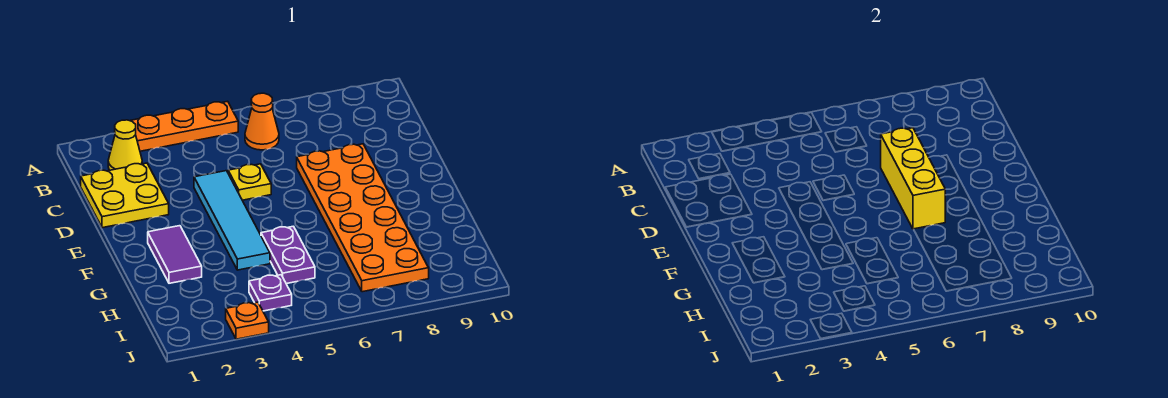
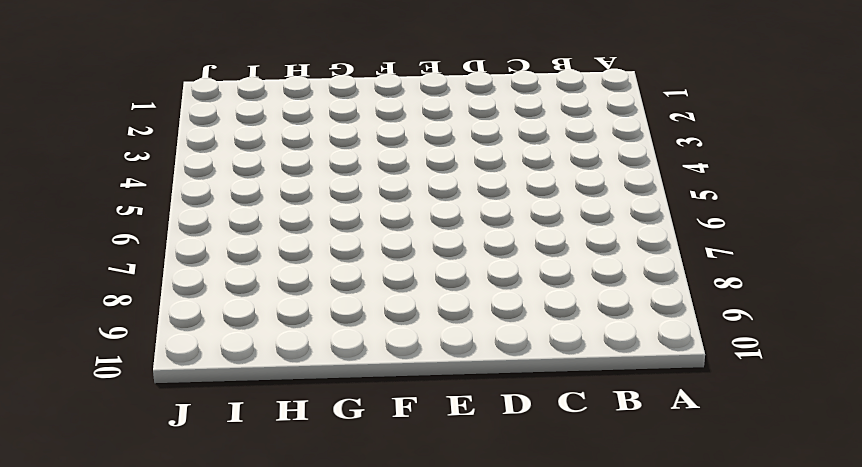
none -> orange 1x3 plate [130,101,238,151]
none -> yellow 1x1 cone [108,120,142,170]
none -> orange 1x1 cone [245,93,279,150]

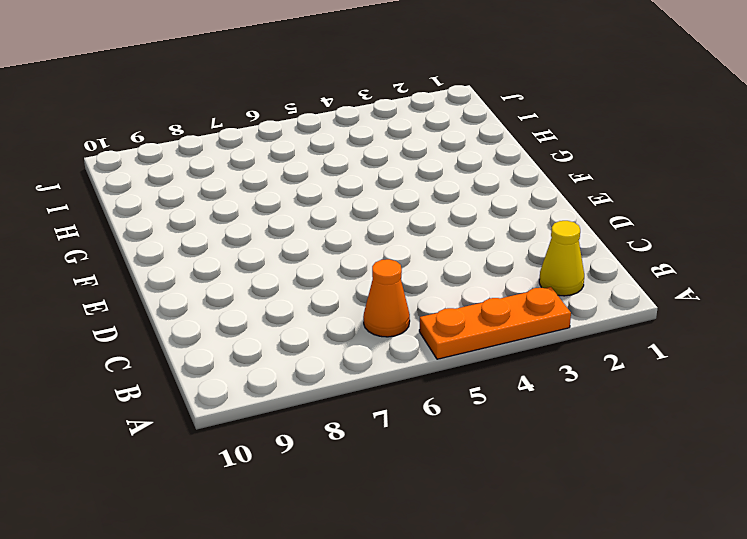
none -> yellow 2x2 plate [81,163,169,228]
none -> cyan 1x4 tile [194,171,270,270]
none -> yellow 1x1 plate [228,164,271,200]

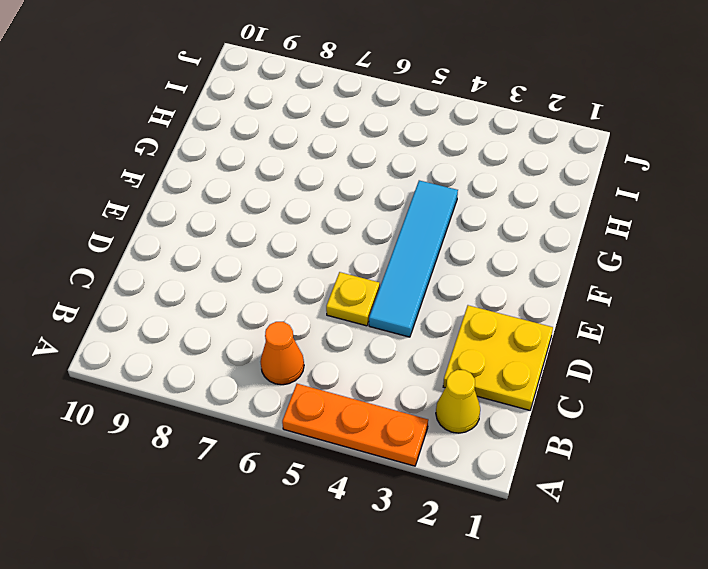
none -> orange 2x6 plate [297,144,429,292]
none -> purple 1x2 tile [148,226,202,283]
none -> purple 1x2 plate [261,226,315,284]

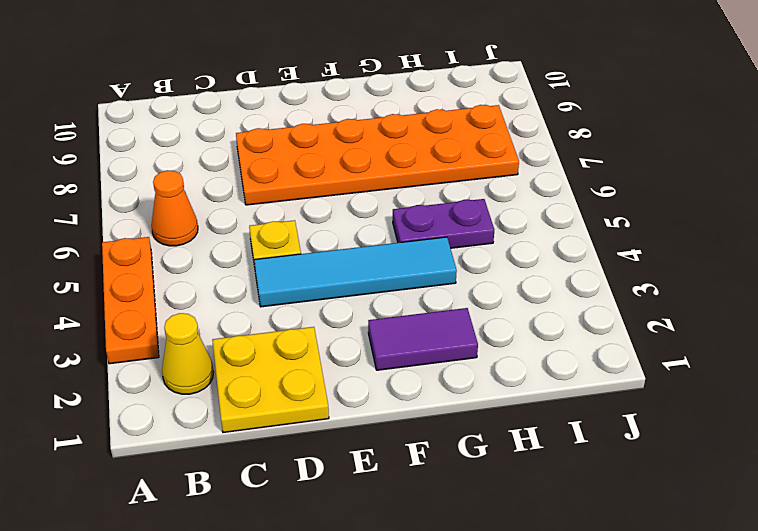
none -> purple 1x1 plate [249,275,292,311]
none -> orange 1x1 plate [226,302,269,339]
none -> yellow 1x3 brick [881,128,945,229]

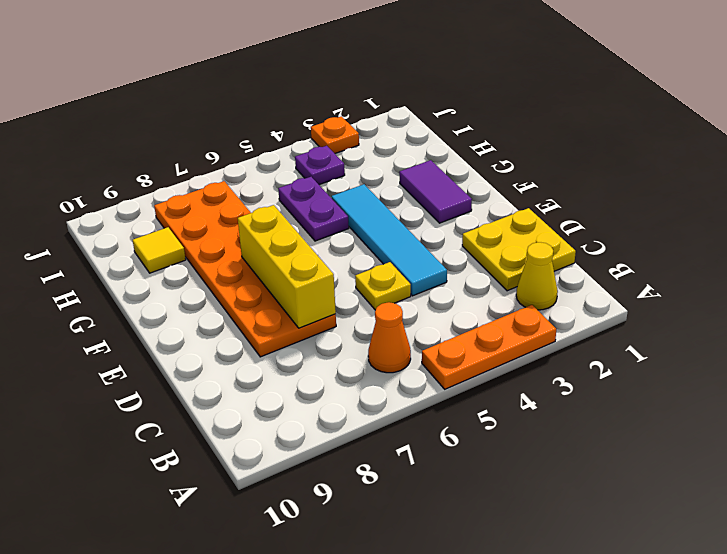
yellow 1x1 tile [133,227,186,273] -> none

